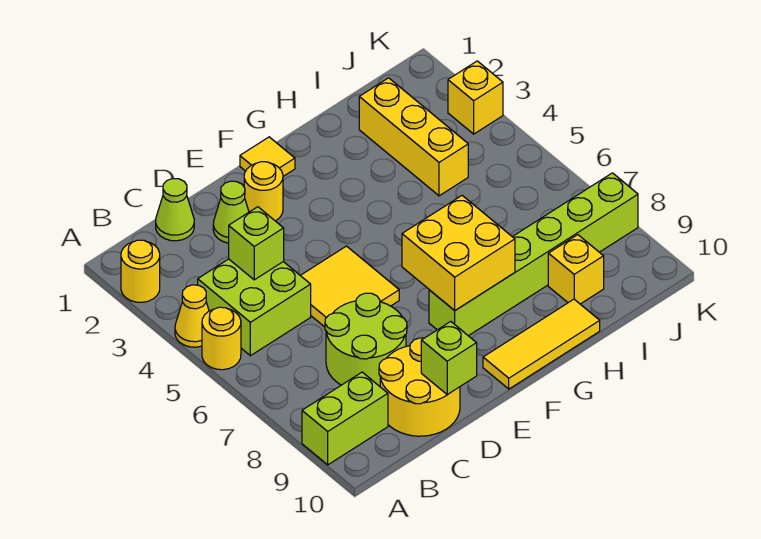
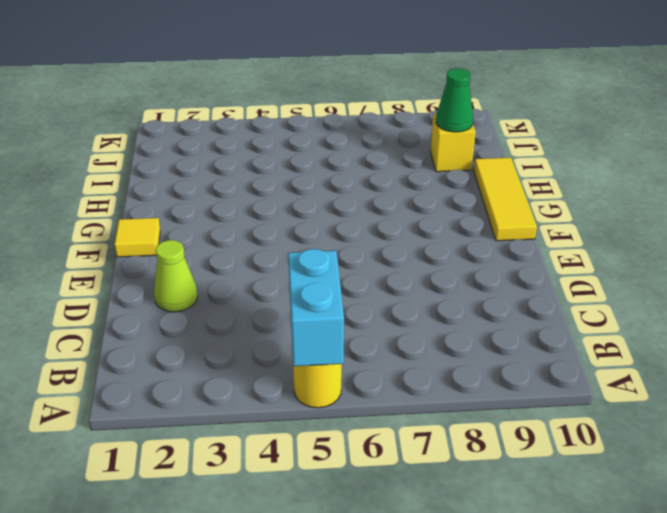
cyan 1x2 brick [288,249,344,366] -> none
green 1x1 cone [436,68,473,132] -> none
none -> yellow 1x1 round brick [121,240,160,302]
none -> yellow 1x1 cone [175,285,209,347]
none -> lime 1x2 brick [302,372,388,465]

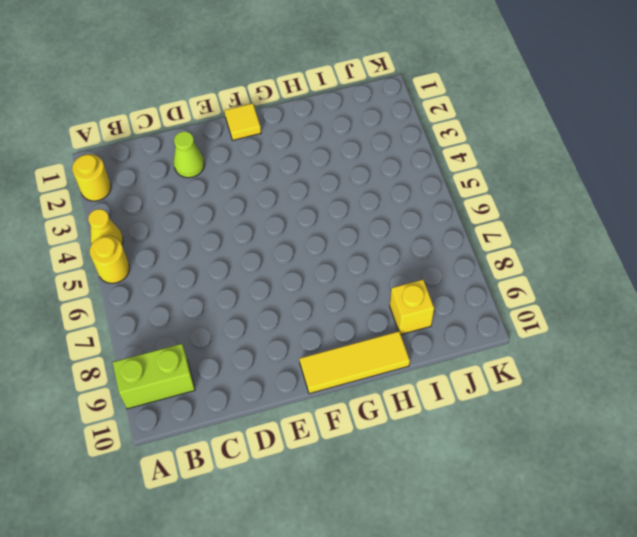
none -> lime 2x2 brick [198,259,311,356]
none -> lime 1x1 cone [156,179,194,241]
none -> lime 2x2 round brick [325,293,407,386]

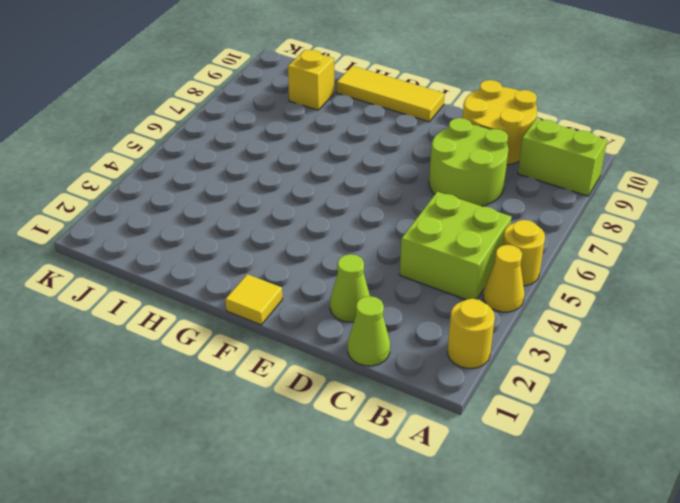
none -> yellow 2x2 tile [300,246,399,327]
none -> yellow 1x1 round brick [244,162,283,221]
none -> lime 1x6 brick [429,173,638,336]

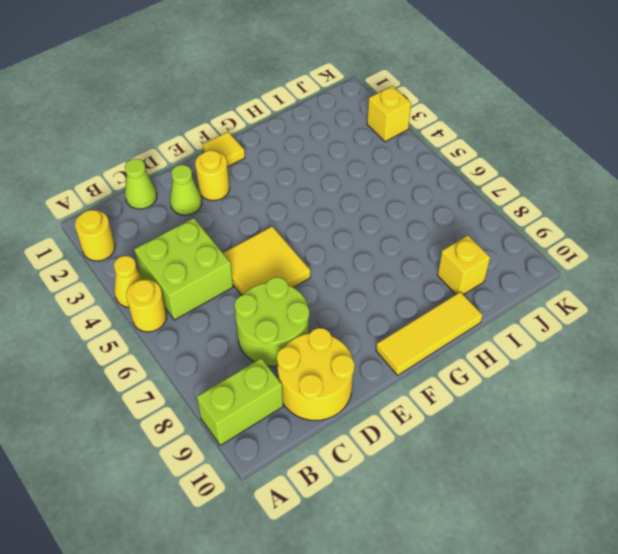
none -> lime 1x6 brick [429,173,638,336]
none -> yellow 1x3 brick [359,78,468,196]
none -> lime 1x1 brick [229,207,284,280]

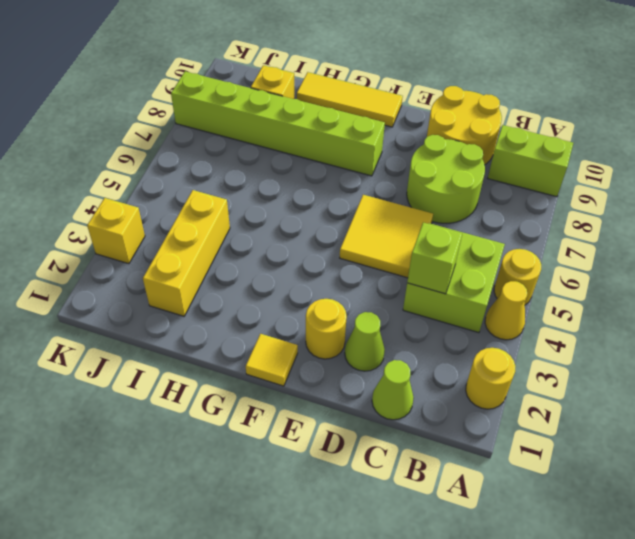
none -> lime 1x1 brick [421,322,477,395]
none -> yellow 2x2 brick [402,196,515,310]

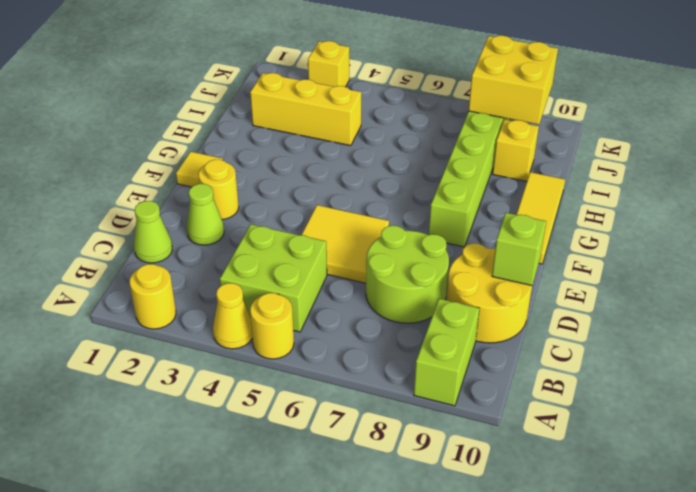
yellow 2x2 brick [469,36,558,125] -> yellow 2x2 brick moved to [402,196,515,310]
none -> lime 1x1 brick [229,207,284,280]

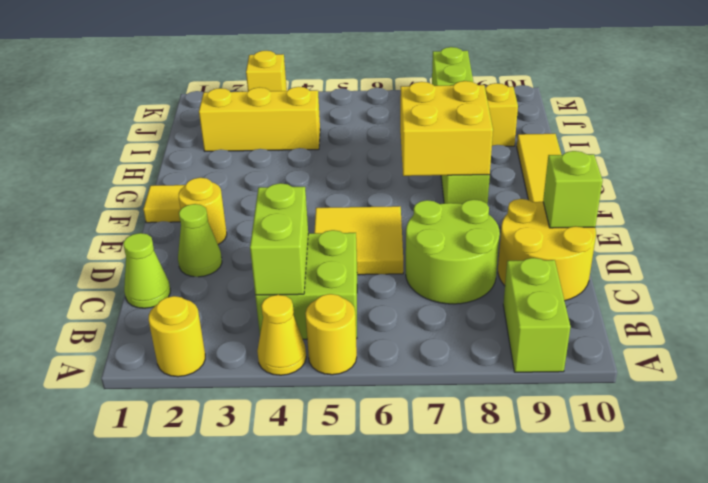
lime 1x2 brick [250,183,308,295] -> lime 1x1 brick [229,207,284,280]

